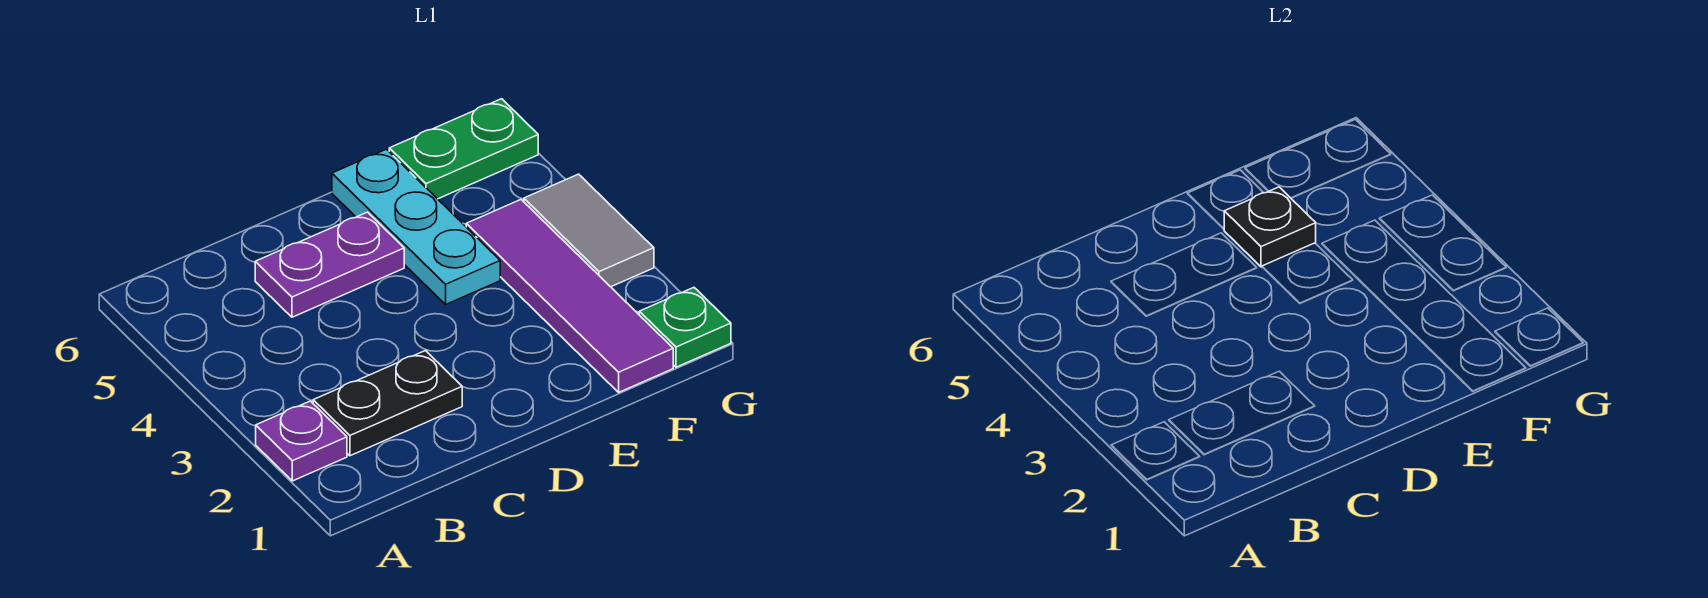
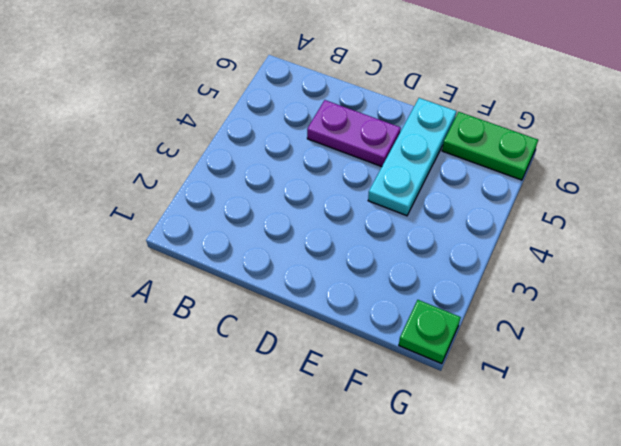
none -> purple 1x1 plate [256,401,347,481]
none -> black 1x2 plate [313,351,462,456]

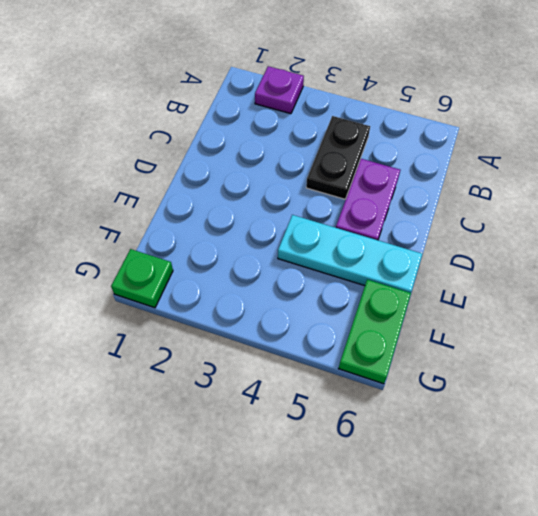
black 1x2 plate [306,116,370,199] -> black 1x2 plate moved to [313,351,462,456]
none -> purple 1x4 tile [466,200,673,392]
none -> grey 1x2 tile [524,174,654,287]

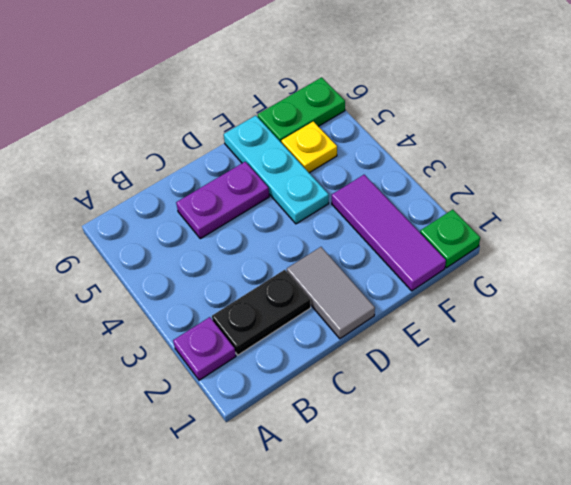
grey 1x2 tile [287,247,375,339] -> grey 1x2 tile moved to [524,174,654,287]
purple 1x3 tile [332,175,446,291] -> purple 1x4 tile [466,200,673,392]
yellow 1x1 plate [281,121,337,173] -> none
none -> black 1x1 plate [1224,187,1316,267]

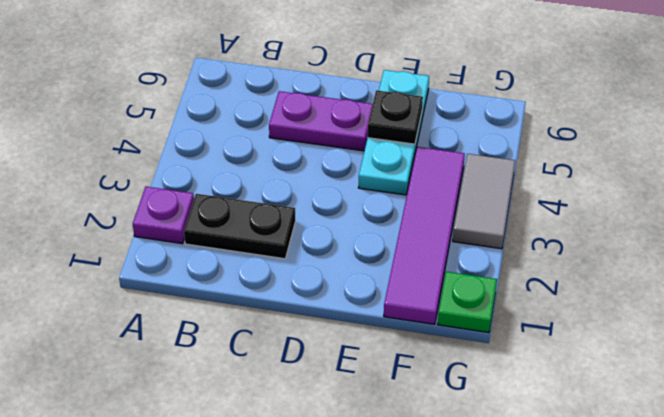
none -> green 1x2 plate [389,99,538,199]

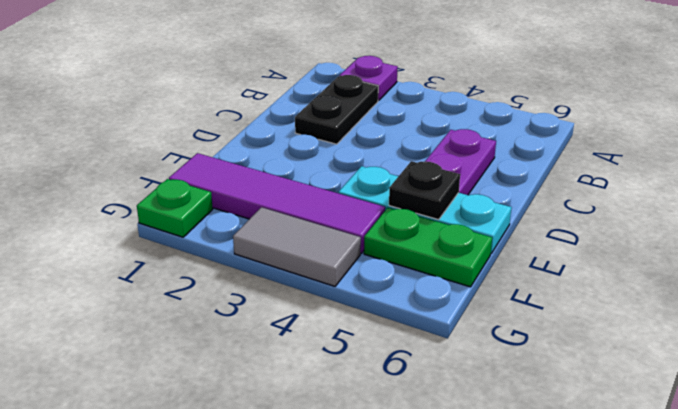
green 1x2 plate [364,208,492,287] -> green 1x2 plate turned to [389,99,538,199]

